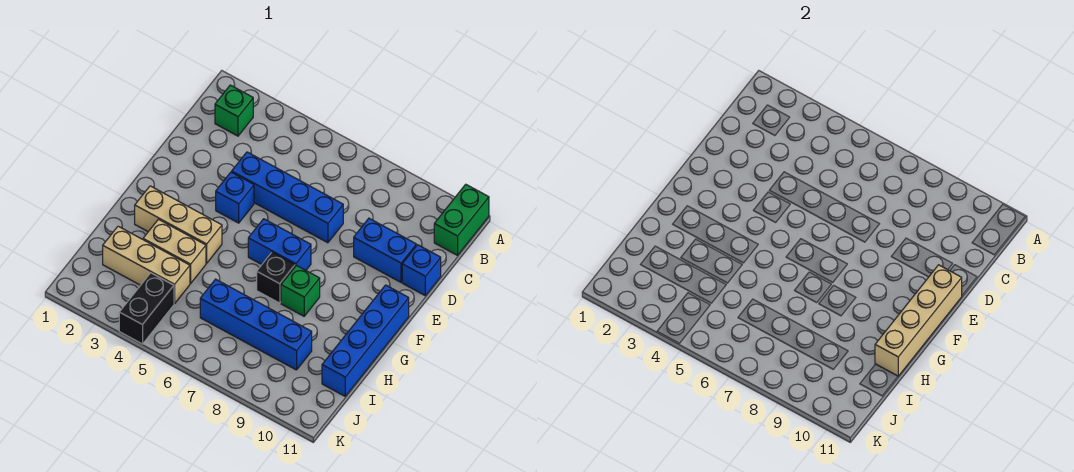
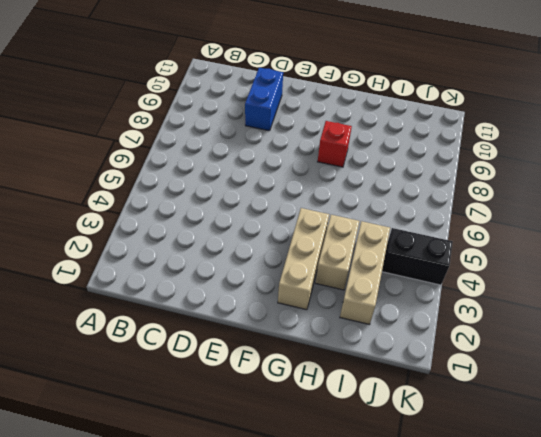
red 1x1 brick [318,121,352,167] -> green 1x1 brick [281,265,320,316]
none -> green 1x2 brick [434,184,489,255]
none -> green 1x1 brick [215,85,253,136]
none -> blue 1x4 brick [232,152,343,243]

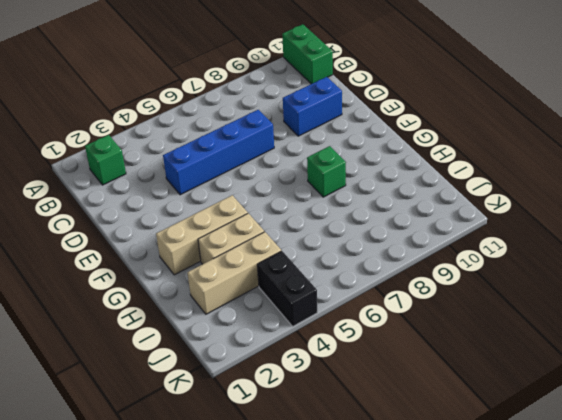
none -> blue 1x1 brick [402,245,441,296]
none -> blue 1x1 brick [216,172,254,223]
none -> blue 1x2 brick [248,219,311,270]

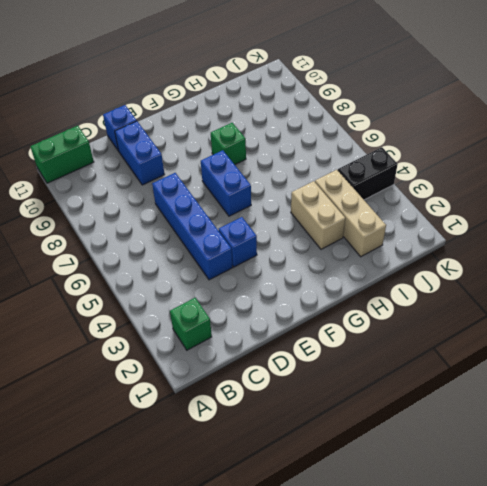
none -> blue 1x4 brick [322,285,409,396]
none -> tan 1x3 brick [135,186,222,263]
none -> black 1x1 brick [257,252,295,303]

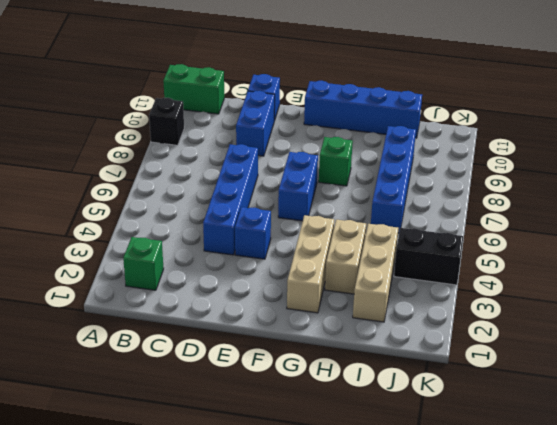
black 1x1 brick [149,98,184,145] -> black 1x1 brick moved to [257,252,295,303]
none -> tan 1x4 brick [875,265,962,376]

